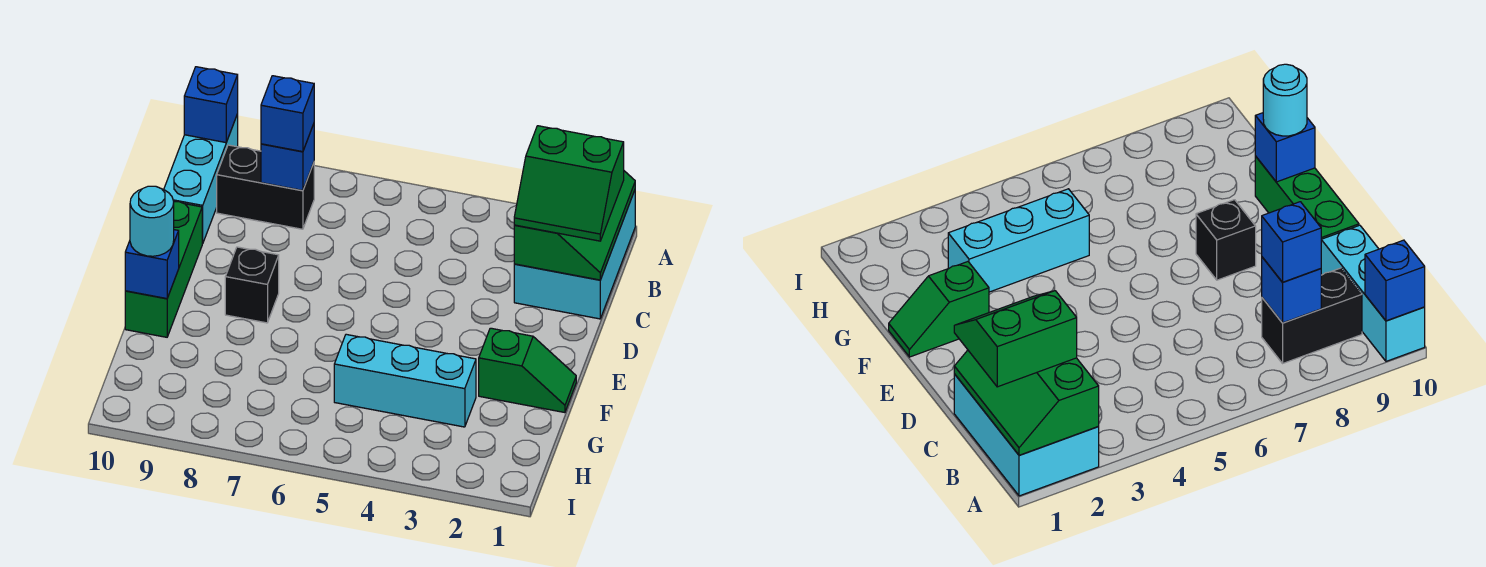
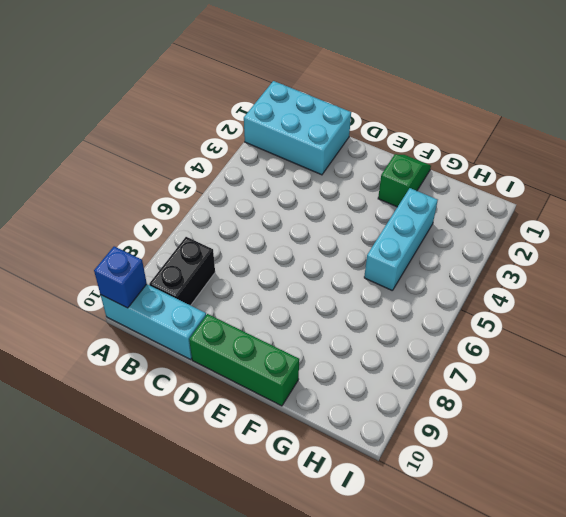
none -> black 1x1 brick [225,247,279,323]
none -> green 2x3 slope [514,171,635,280]
none -> blue 1x1 brick [261,124,314,190]

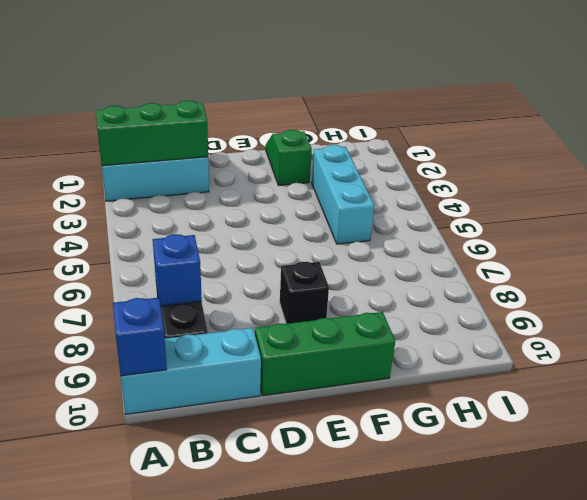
none -> blue 1x1 brick [125,230,179,299]
none -> green 2x2 slope [514,126,624,241]
none -> blue 1x1 brick [261,76,314,152]

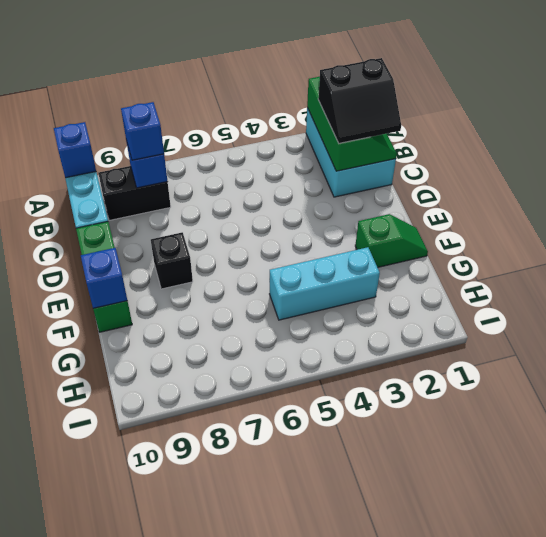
black 2x2 slope [318,58,401,143] -> green 2x2 slope [514,126,624,241]
none -> cyan 1x1 round brick [130,186,174,256]

